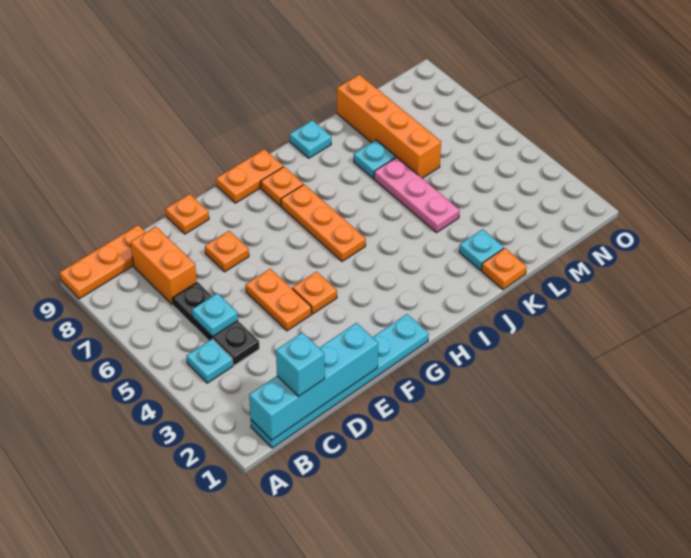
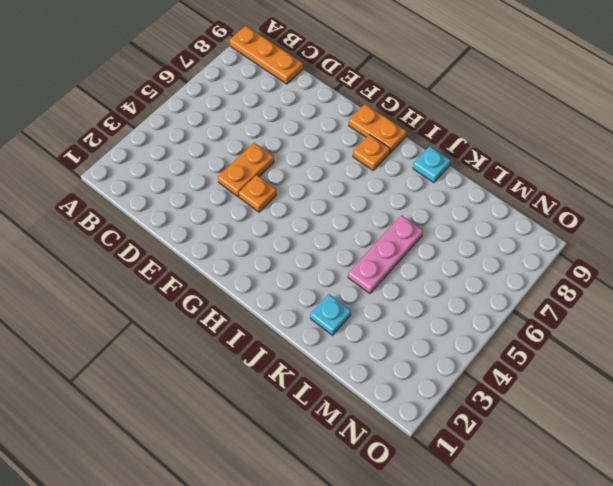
none -> cyan 1x6 plate [251,314,429,448]
none -> cyan 1x1 plate [187,339,233,383]
none -> black 1x3 plate [172,282,259,365]

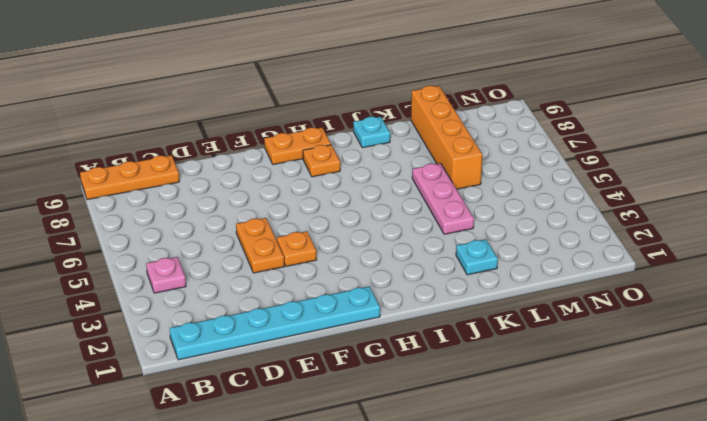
pink 1x1 plate [146,257,186,293] -> cyan 1x1 plate [187,339,233,383]
none -> black 1x3 plate [172,282,259,365]
none -> orange 1x2 brick [131,227,197,305]
none -> orange 1x1 plate [205,231,249,272]

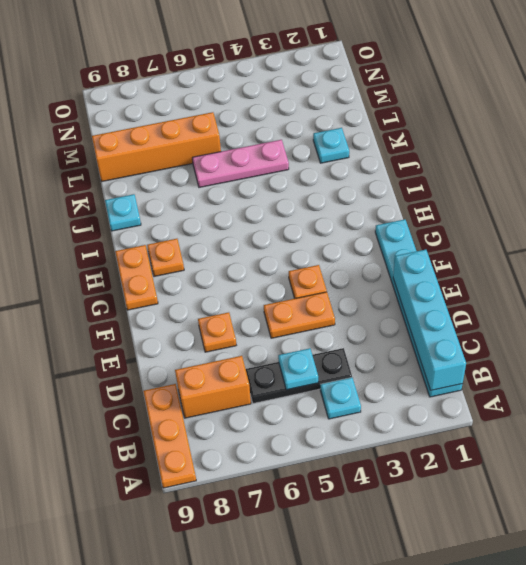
none -> orange 1x1 plate [166,194,209,234]
none -> orange 1x3 plate [281,184,366,261]
none -> orange 1x1 plate [482,248,526,289]

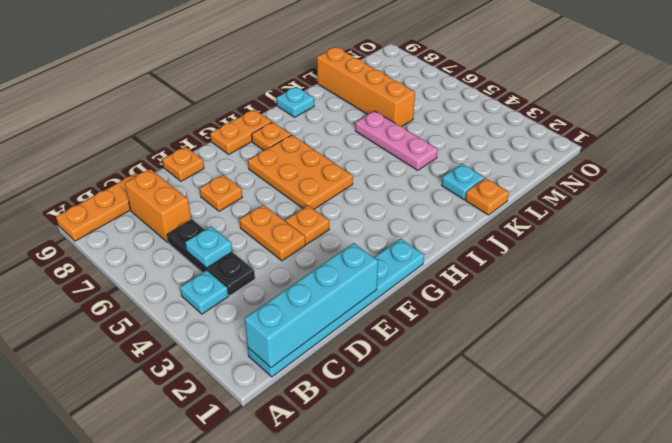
orange 2x3 plate [248,135,353,209] -> orange 1x3 plate [281,184,366,261]
none -> cyan 1x1 plate [354,140,396,178]
none -> cyan 1x1 brick [276,333,325,397]

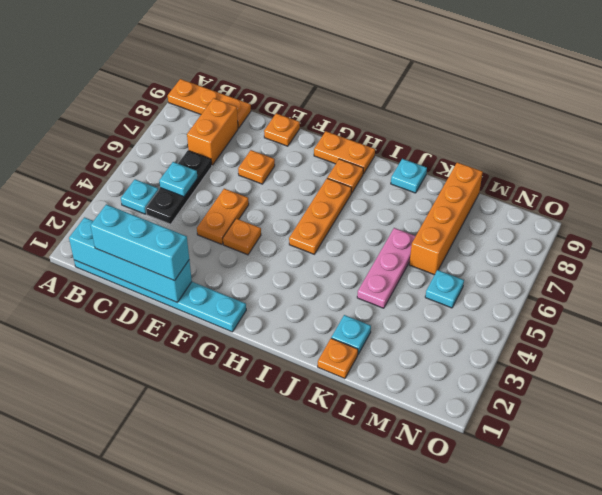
cyan 1x3 brick [91,204,189,281] -> cyan 1x1 brick [276,333,325,397]
cyan 1x1 plate [425,270,464,308] -> cyan 1x1 plate moved to [354,140,396,178]

